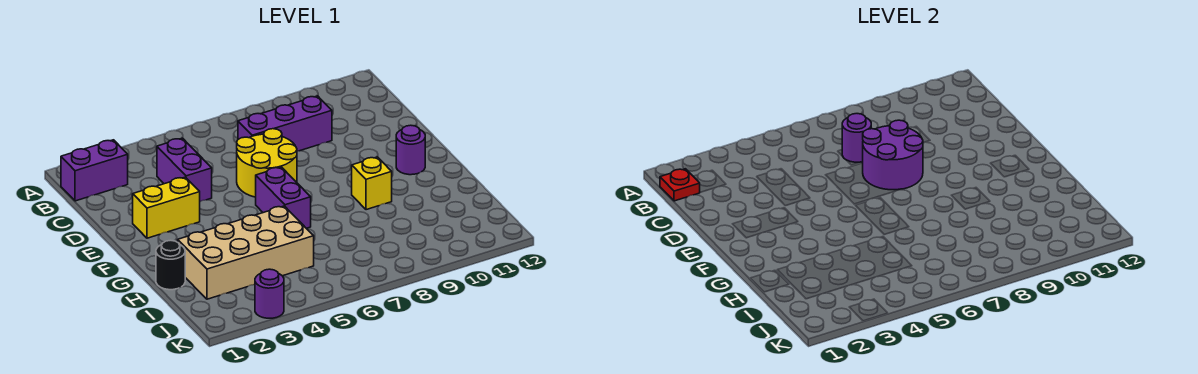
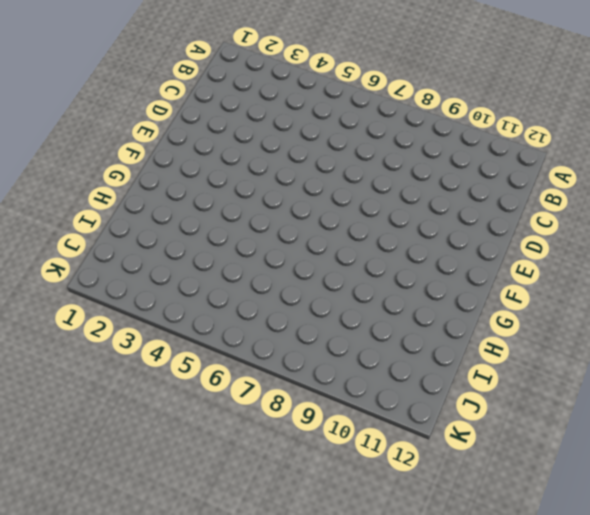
none -> purple 1x2 brick [61,140,128,201]
none -> purple 1x2 brick [157,138,212,202]
none -> purple 1x3 brick [238,96,332,151]

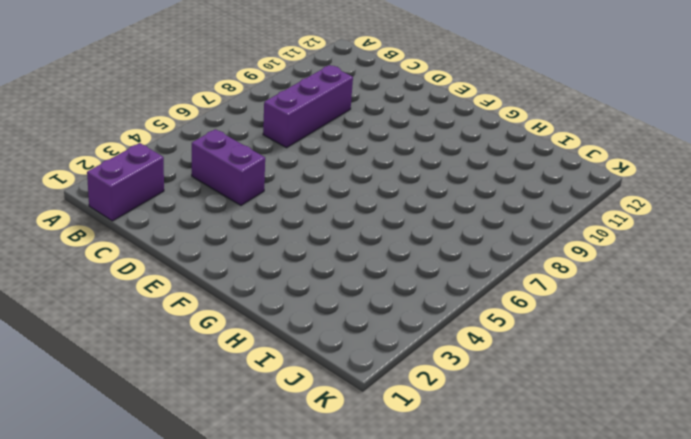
none -> yellow 2x2 round brick [237,129,297,197]
none -> yellow 1x2 brick [133,177,200,238]
none -> purple 1x2 brick [256,167,311,228]

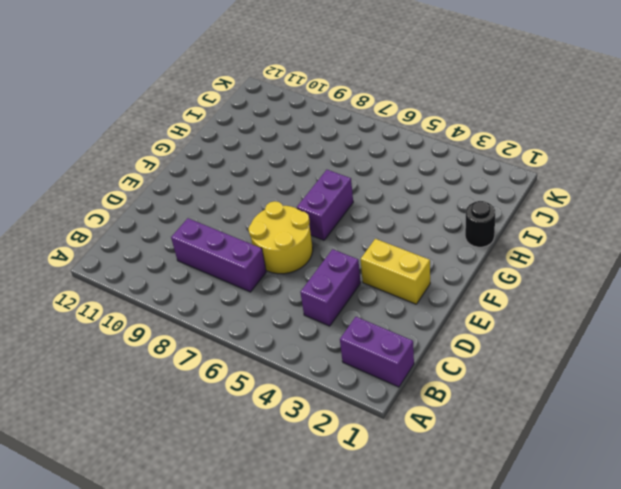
none -> purple 1x1 round brick [396,125,425,175]
none -> yellow 1x1 brick [352,157,392,210]
none -> tan 2x4 brick [178,206,314,299]

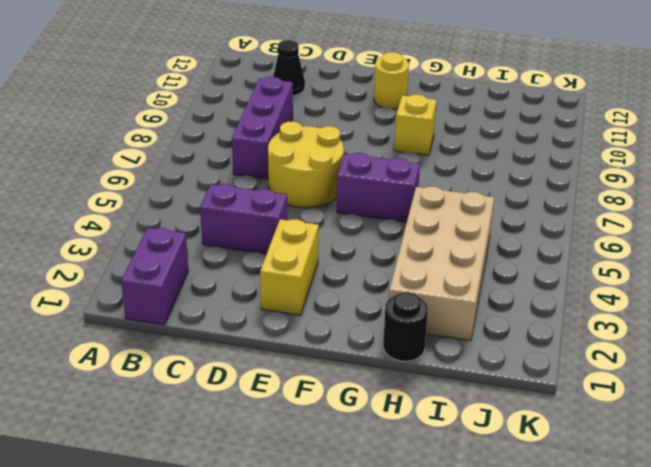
black 1x1 cone [273,40,305,96] -> none
yellow 1x1 round brick [374,52,409,109] -> purple 1x1 round brick [396,125,425,175]
none -> purple 1x1 round brick [255,269,284,318]
none -> red 1x1 plate [660,169,700,201]
none -> purple 1x1 round brick [842,114,871,162]

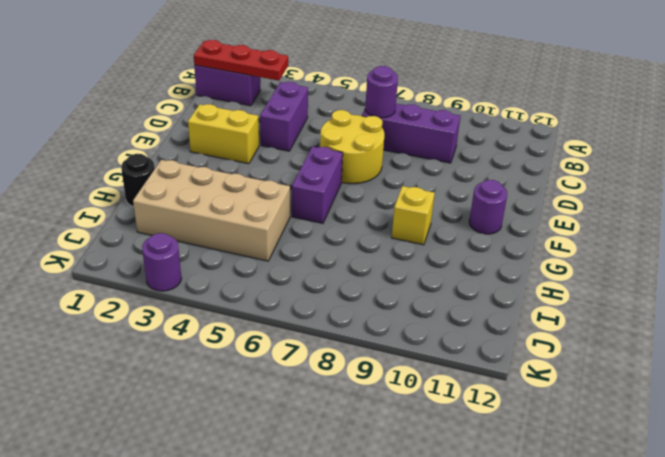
red 1x3 plate [194,40,288,81] -> red 1x1 plate [660,169,700,201]
none -> purple 2x2 round brick [863,120,923,190]

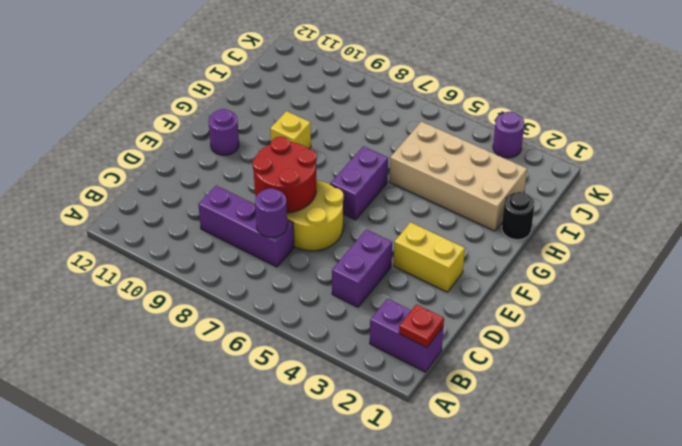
red 2x2 round brick [252,136,317,213] -> purple 2x2 round brick [863,120,923,190]

